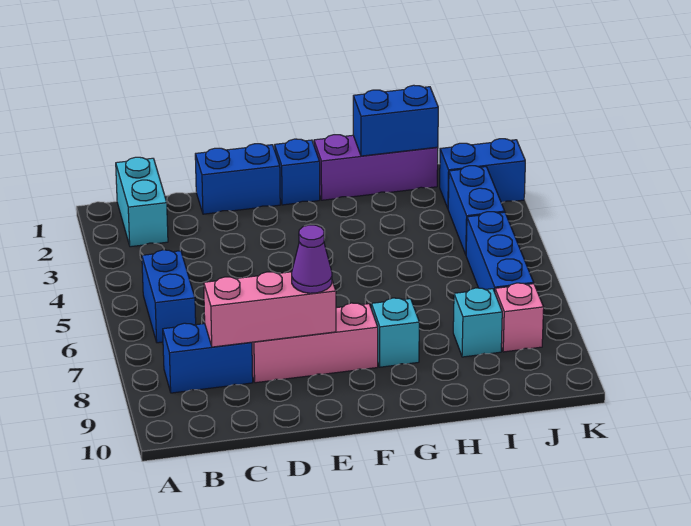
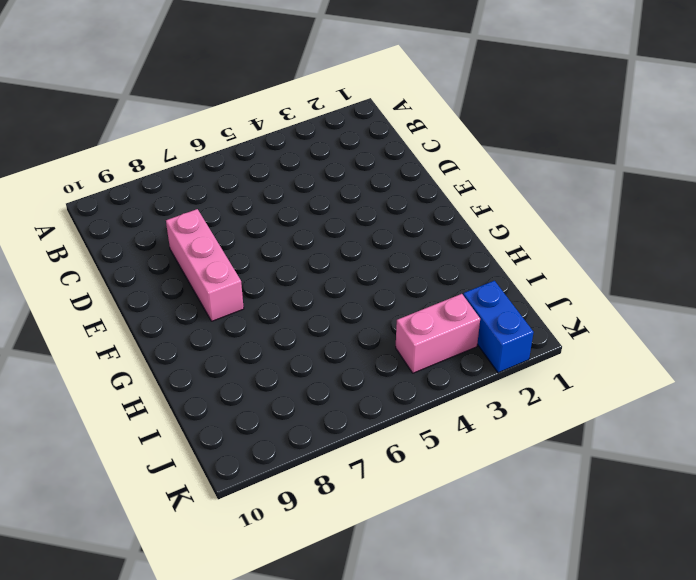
pink 1x2 brick [396,294,480,373] -> blue 1x2 brick [448,166,505,254]
none -> cyan 1x2 brick [116,157,168,247]
none -> blue 1x2 brick [142,250,196,343]
none -> blue 1x2 brick [163,323,253,393]

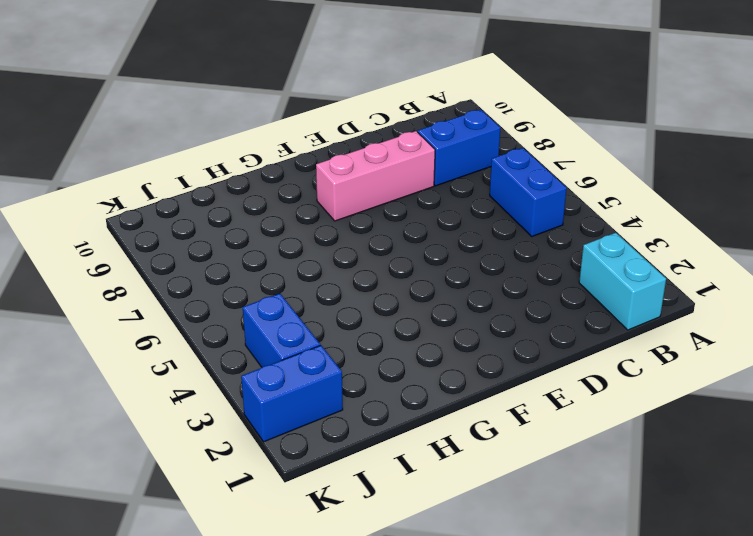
none -> blue 1x2 brick [195,144,280,214]
none -> blue 1x1 brick [275,139,320,205]
none -> purple 1x3 brick [314,135,438,200]

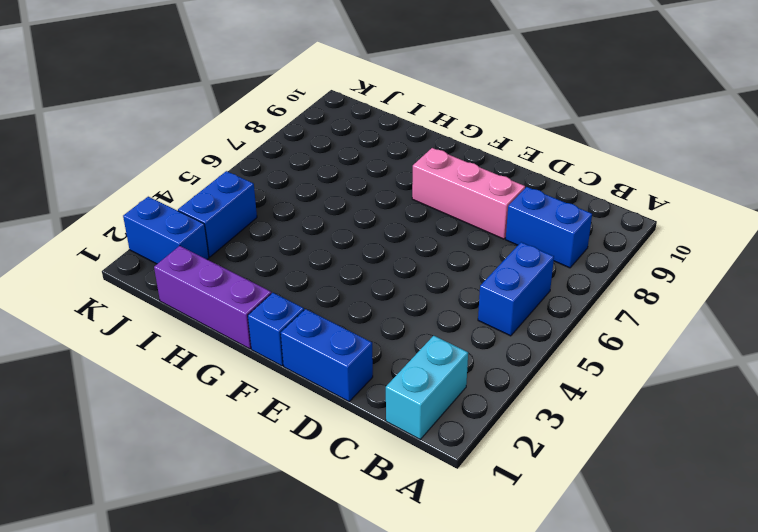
none -> cyan 1x1 brick [371,298,419,367]
none -> cyan 1x1 brick [453,288,502,357]
none -> blue 1x3 brick [466,212,534,292]

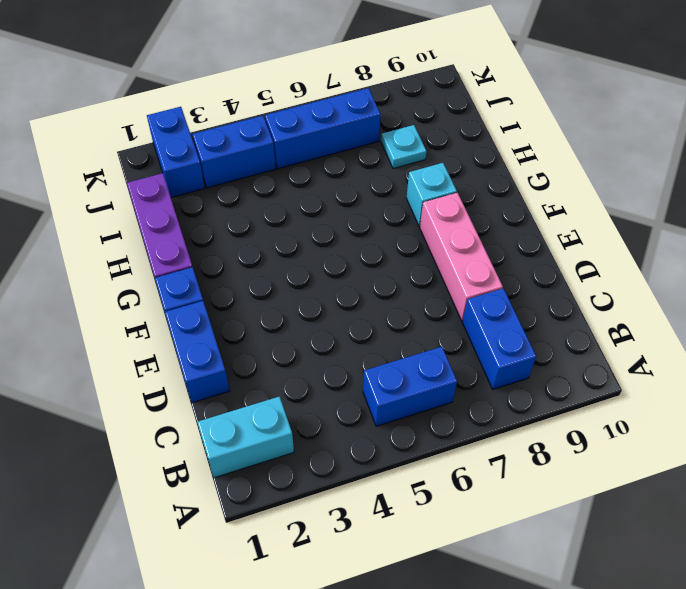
cyan 1x1 plate [381,125,426,168] -> cyan 1x1 brick [453,288,502,357]
none -> pink 1x1 brick [495,283,544,352]
none -> pink 1x3 brick [204,272,336,347]
none -> blue 1x2 brick [353,85,438,156]

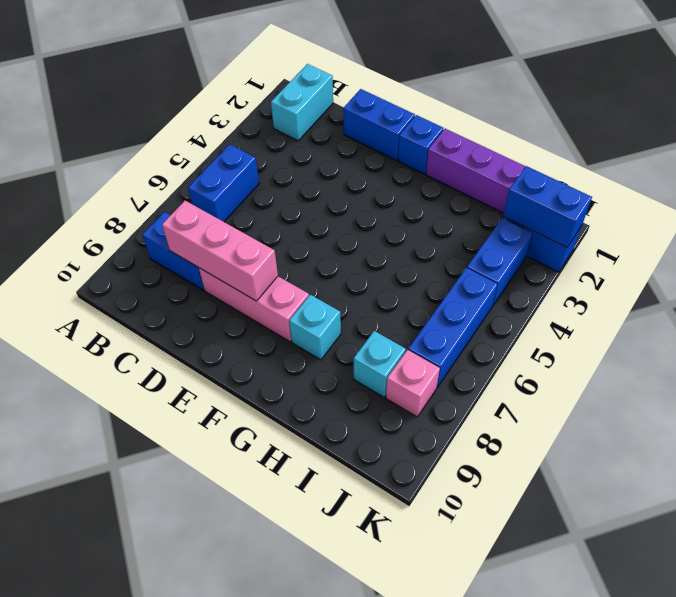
blue 1x2 brick [503,166,592,248] -> blue 1x2 brick moved to [353,85,438,156]
none -> purple 1x1 cone [292,225,332,293]

